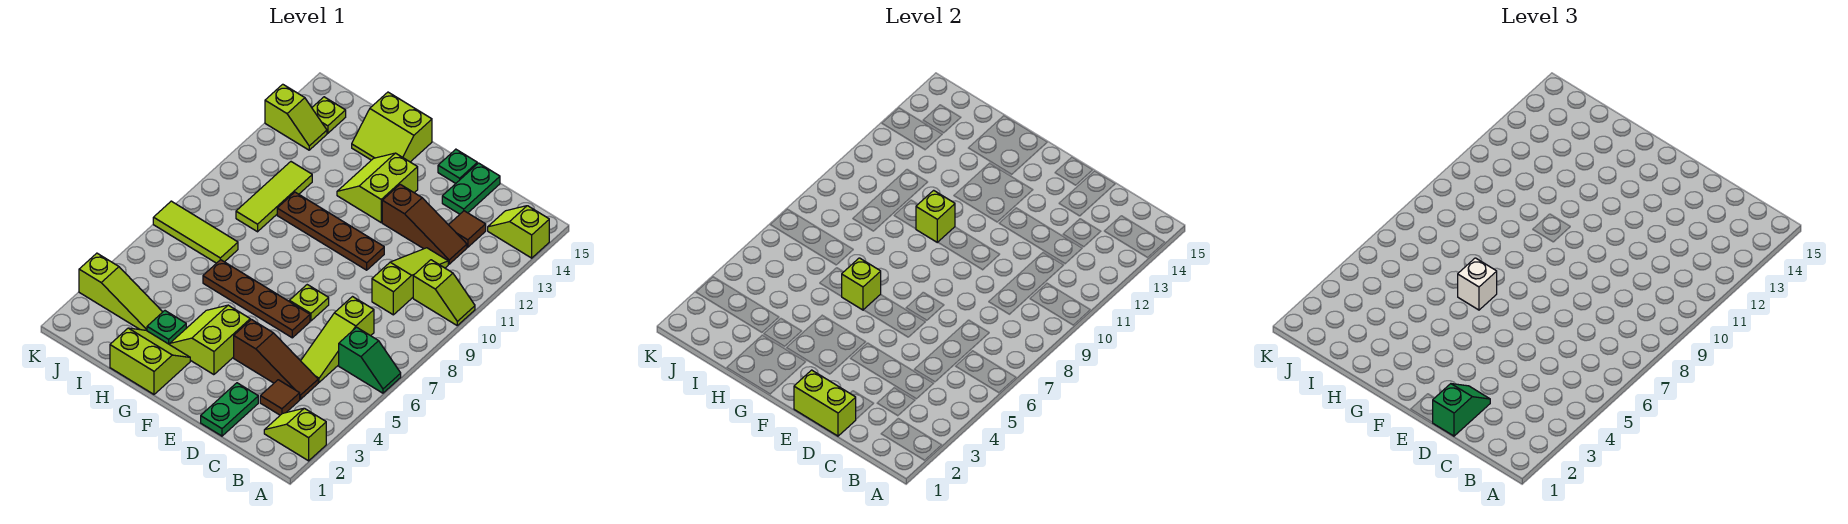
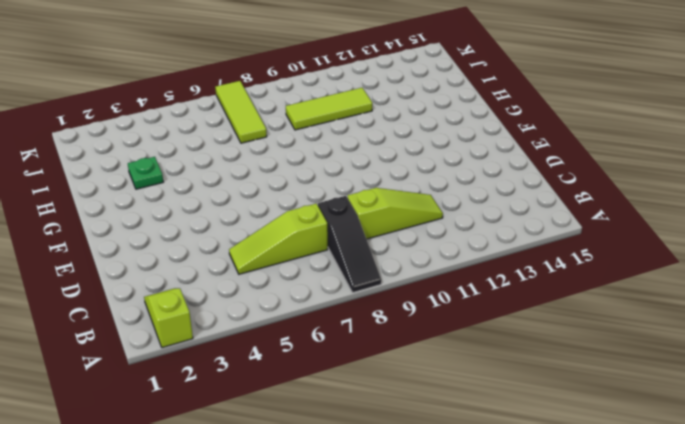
black 1x3 slope [318,196,381,292] -> none
none -> green 1x2 slope [339,327,401,393]
none -> lime 1x2 slope [413,260,475,325]
none -> lime 1x2 slope [488,206,549,258]
none -> brown 1x1 tile [260,380,300,415]

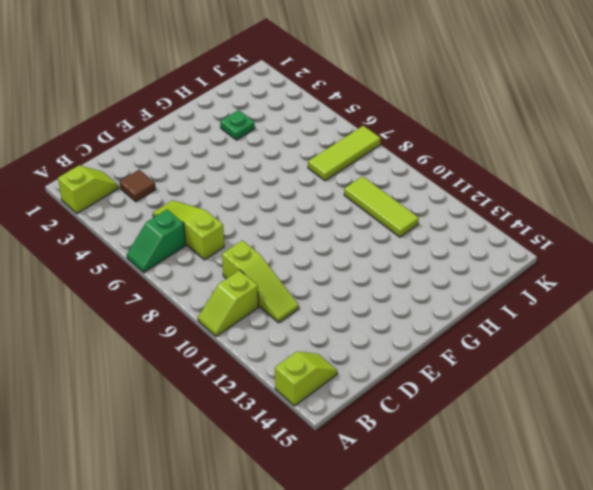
none -> brown 1x3 slope [234,320,318,399]
none -> brown 1x3 slope [382,184,467,264]
none -> brown 1x1 tile [449,211,486,247]
none -> green 1x2 plate [201,383,258,436]

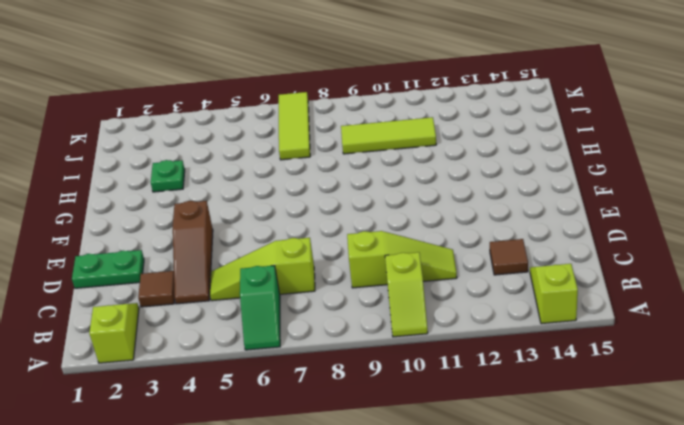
none -> brown 1x3 slope [382,184,467,264]
none -> green 1x2 plate [442,163,500,214]
none -> brown 1x4 plate [203,260,310,338]
none -> lime 1x1 plate [289,285,329,321]

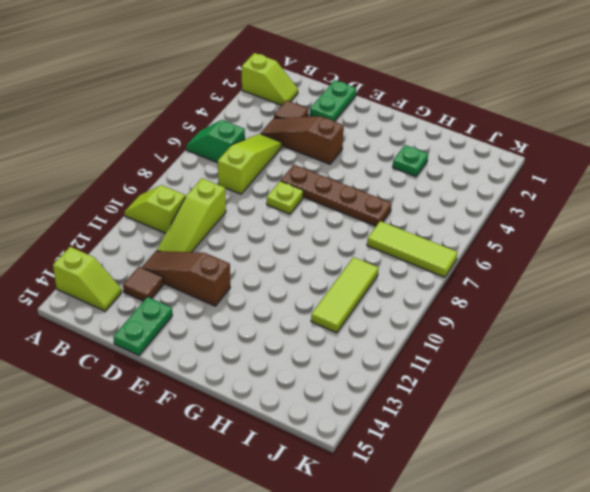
none -> brown 1x4 plate [277,192,384,270]
none -> green 1x1 plate [438,149,477,183]
none -> lime 2x2 slope [170,305,250,375]
none -> lime 2x2 slope [337,153,418,222]

